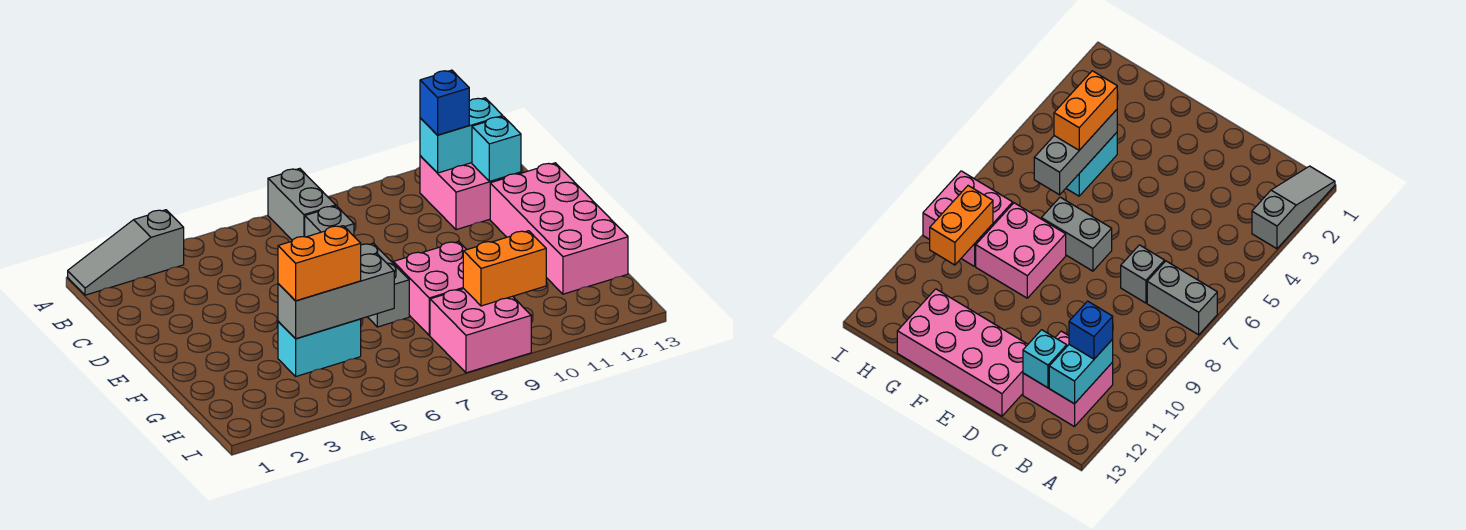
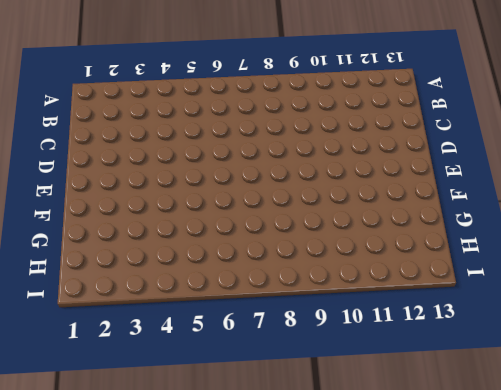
none -> grey 1x3 slope [68,210,184,295]
none -> grey 1x2 brick [268,168,336,240]
none -> pink 2x2 brick [420,156,521,230]

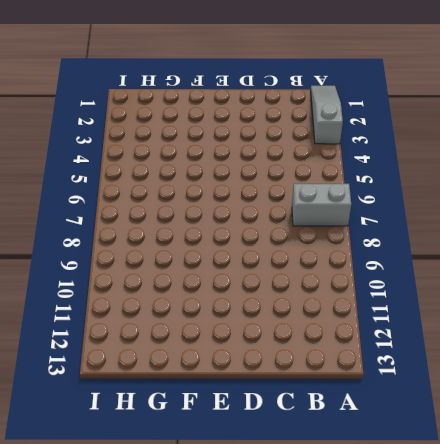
none -> pink 2x2 brick [420,156,521,230]
none -> grey 1x1 brick [305,206,354,237]
none -> pink 2x4 brick [490,163,628,294]

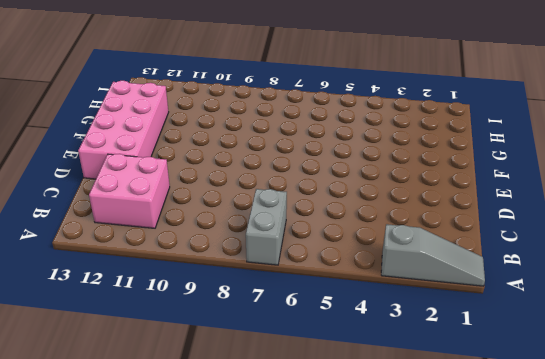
none -> grey 1x1 brick [305,206,354,237]
none -> grey 1x2 brick [361,243,409,327]
none -> pink 2x2 brick [393,241,467,335]

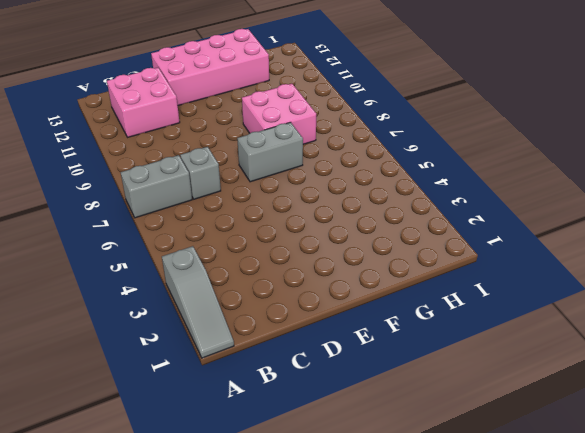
none -> cyan 1x2 brick [278,319,361,376]
none -> pink 2x2 brick [430,289,531,373]
none -> cyan 1x2 brick [420,98,503,173]

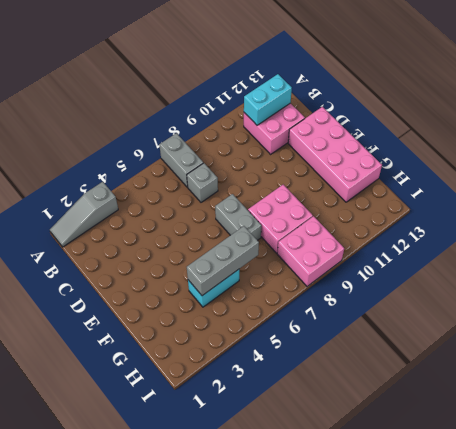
none -> cyan 1x1 brick [472,117,521,181]
none -> orange 1x2 brick [463,231,546,306]
none -> blue 1x1 brick [420,70,469,135]

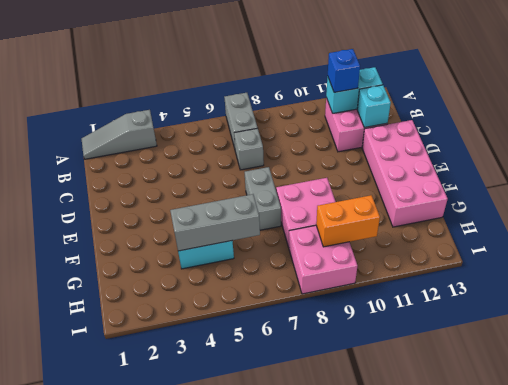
none -> orange 1x2 brick [278,226,361,301]

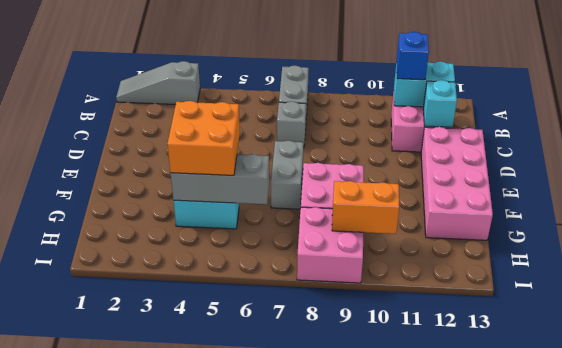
orange 2x2 brick [167,101,240,175] -> orange 1x2 brick [278,226,361,301]

